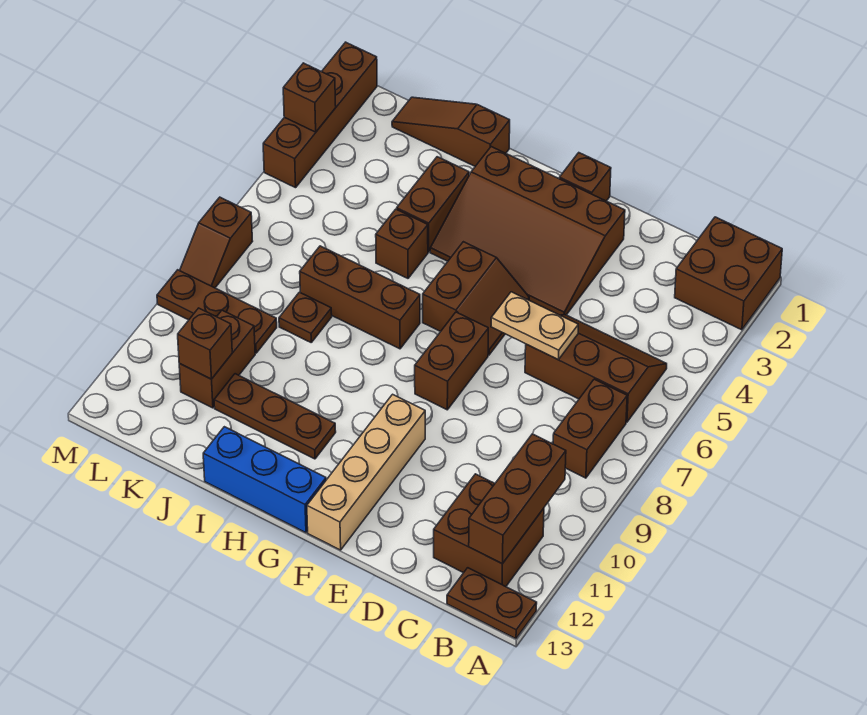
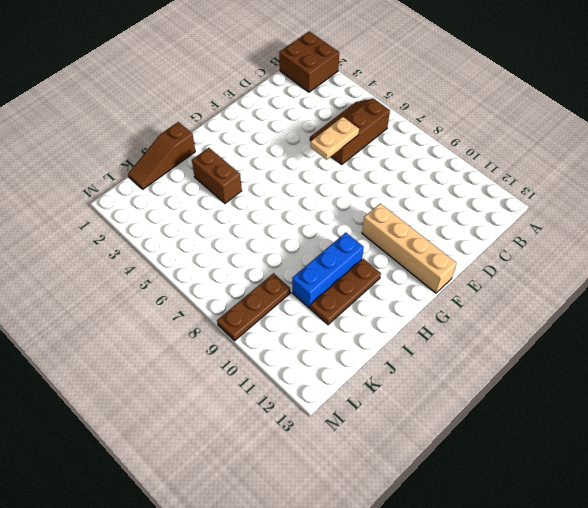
blue 1x3 brick [292,233,364,308] -> blue 1x3 brick moved to [203,427,326,533]
none -> brown 1x2 plate [447,568,537,639]
none -> brown 1x2 brick [553,379,627,478]
none -> brown 2x2 brick [434,474,544,587]

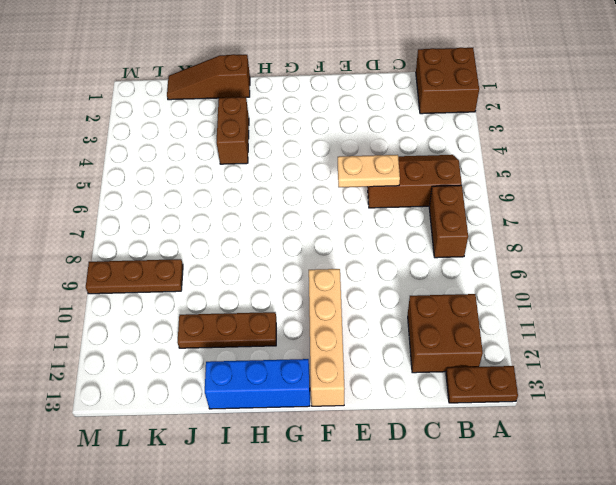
none -> brown 3x4 slope [430,147,625,315]
none -> brown 1x1 brick [559,153,611,201]
none -> brown 2x2 slope [423,242,529,355]

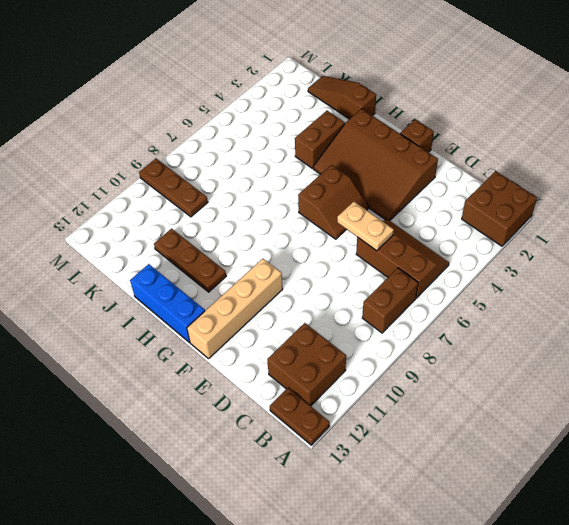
none -> brown 1x2 brick [415,312,488,410]
none -> brown 1x3 brick [300,246,420,349]
none -> brown 1x1 brick [376,209,428,278]

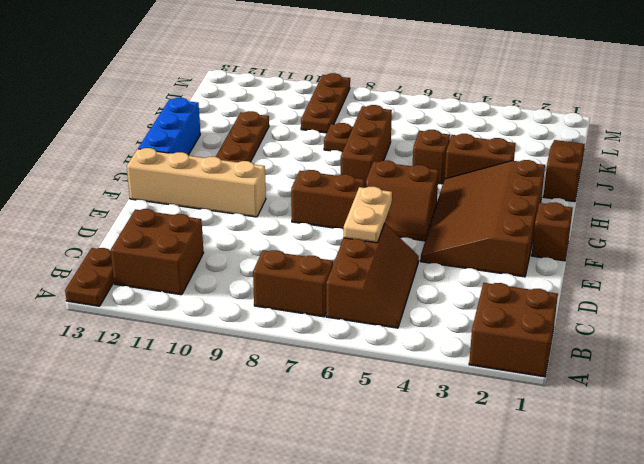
none -> brown 1x2 brick [179,310,255,408]
none -> brown 1x4 brick [263,42,377,188]
none -> brown 1x2 slope [180,197,253,288]

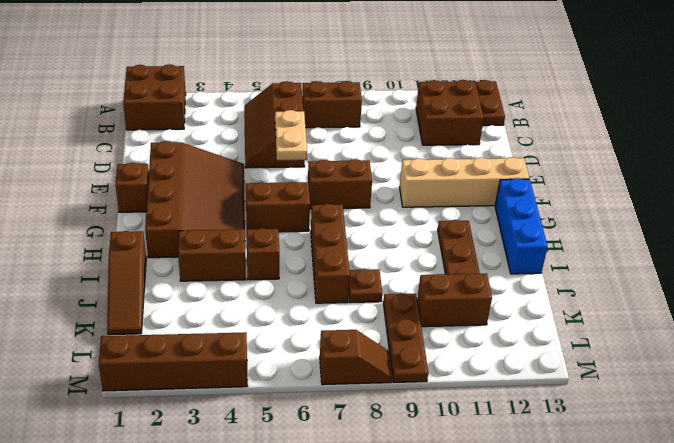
none -> brown 1x3 brick [469,434,566,564]
none -> brown 1x1 brick [178,308,232,379]
none -> brown 1x1 brick [283,63,336,132]

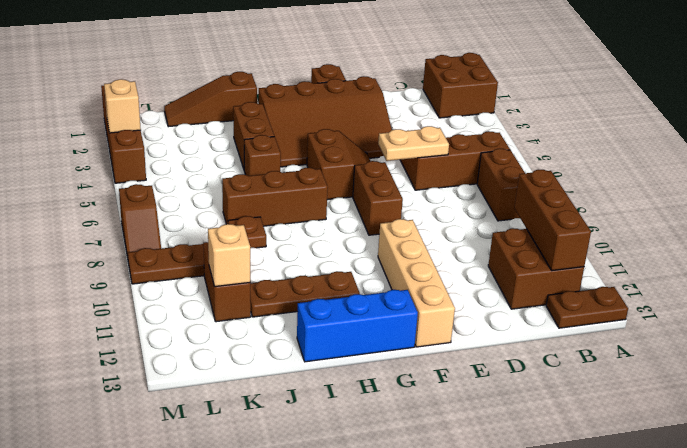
tan 1x1 brick [208,224,250,287] -> brown 1x1 brick [178,308,232,379]
tan 1x1 brick [104,79,141,133] -> brown 1x1 brick [283,63,336,132]

